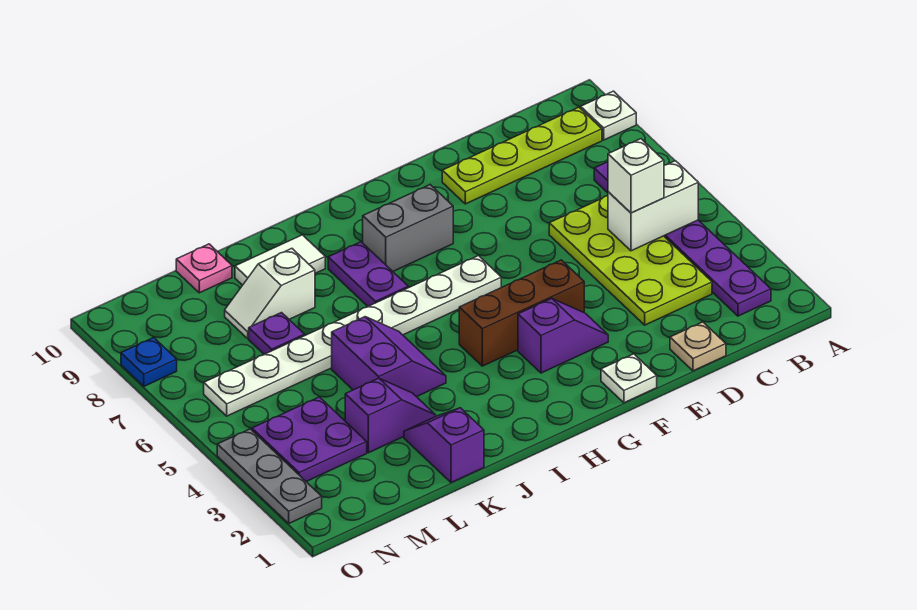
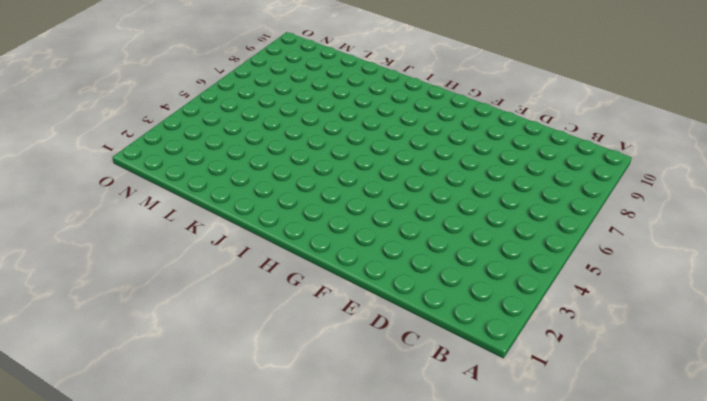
none -> white 1x1 plate [581,91,636,140]
none -> purple 1x6 plate [594,162,771,316]
none -> lime 1x4 plate [442,107,602,204]

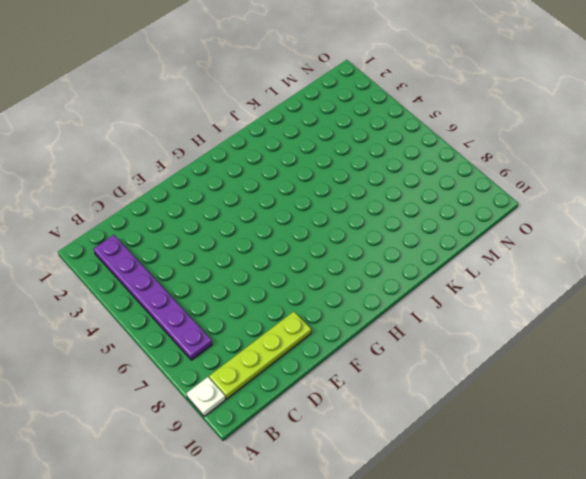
none -> lime 2x4 plate [549,196,712,325]
none -> tan 1x1 plate [670,322,726,371]
none -> white 1x1 plate [601,354,657,403]

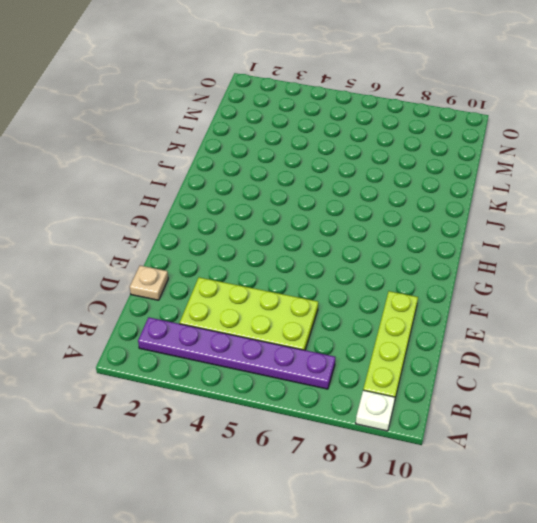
none -> white 1x1 plate [601,354,657,403]
none -> purple 1x2 slope [518,298,608,373]
none -> brown 1x3 brick [459,260,584,366]

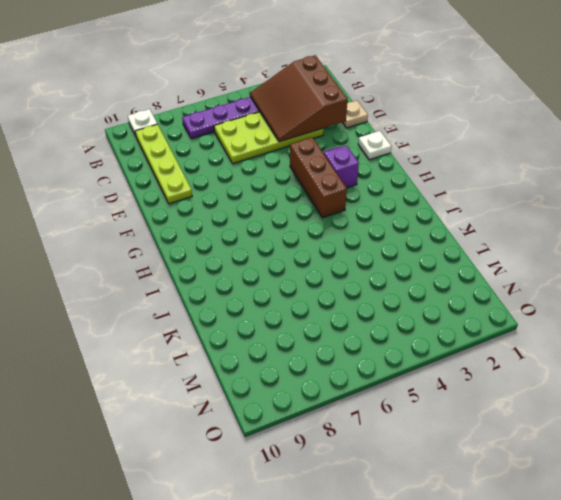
brown 3x3 slope [250,55,347,142] -> none
none -> white 1x8 plate [204,256,501,416]
none -> grey 1x2 brick [363,185,453,271]
none -> purple 1x2 plate [328,242,408,306]

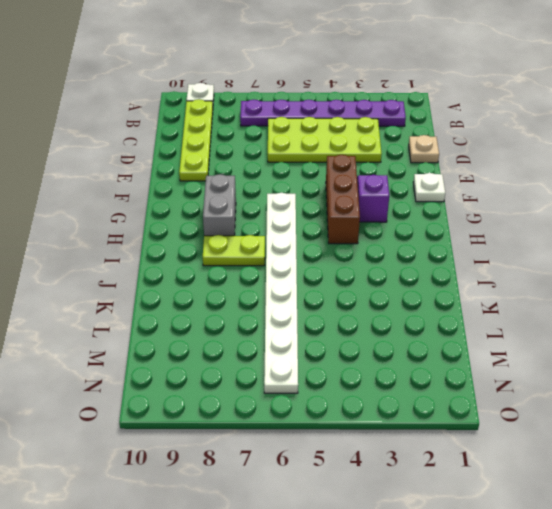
lime 1x2 plate [203,235,265,266] -> purple 1x2 plate [328,242,408,306]
none -> purple 2x2 slope [332,317,446,397]
none -> white 1x2 tile [235,235,325,285]
none -> purple 1x2 slope [404,408,484,483]

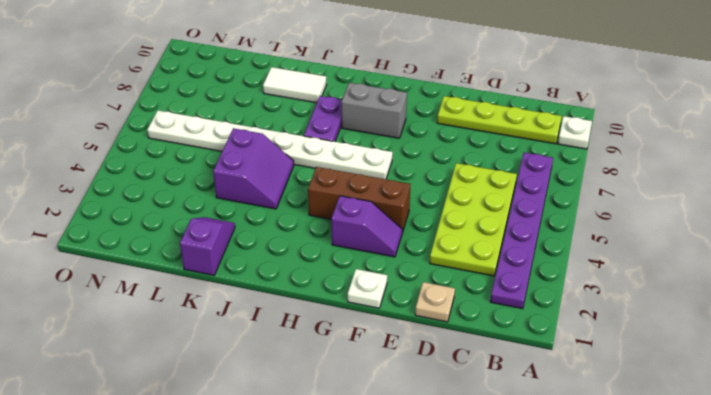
none -> purple 1x2 slope [345,378,436,453]
none -> white 1x2 slope [225,249,315,338]
none -> purple 1x1 plate [249,313,305,354]

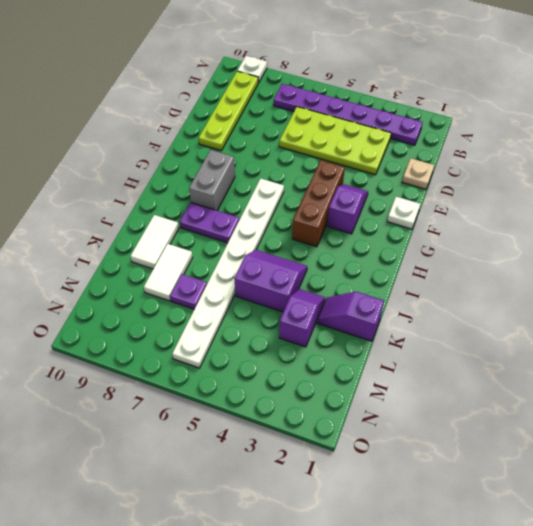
white 1x2 tile [144,244,193,301] -> white 1x2 slope [225,249,315,338]
none -> pink 1x1 plate [176,244,232,293]
none -> purple 2x2 plate [252,397,367,482]
none -> grey 1x3 plate [217,429,322,523]

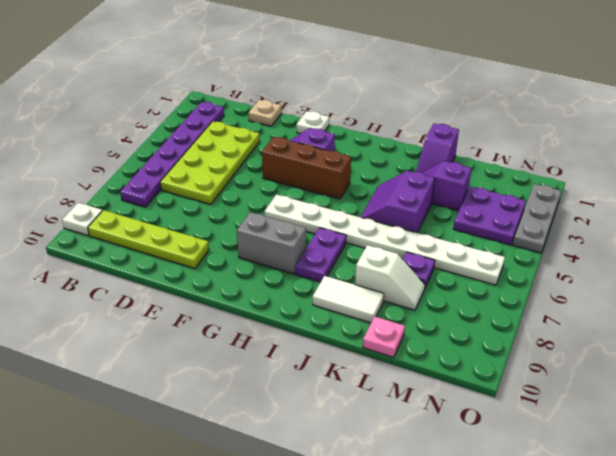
none -> blue 1x1 plate [121,338,177,386]
none -> white 1x2 brick [608,161,698,251]
none -> white 1x1 brick [608,139,664,213]

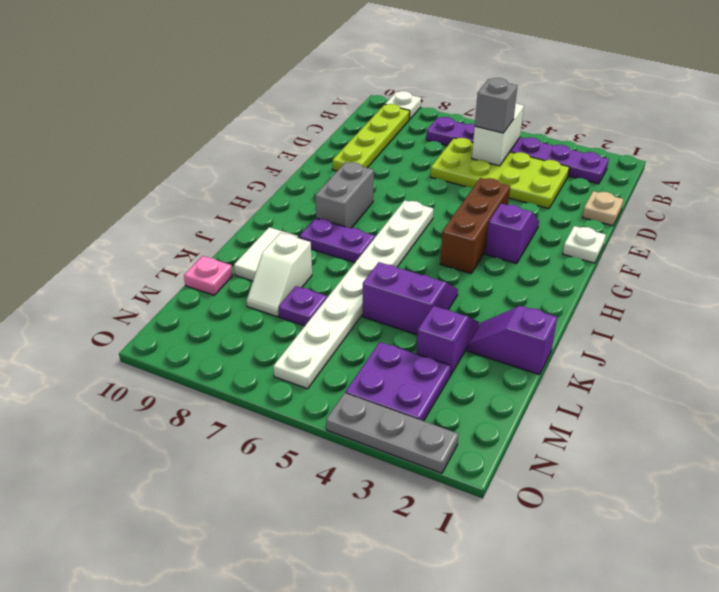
grey 1x1 brick [475,78,517,133] -> white 1x1 brick [608,139,664,213]
none -> blue 1x1 plate [121,338,177,386]

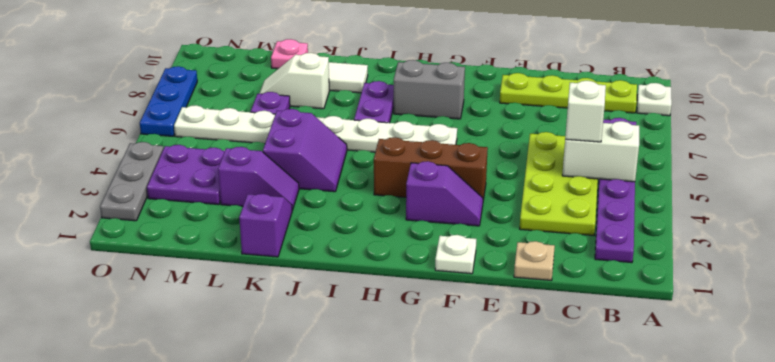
blue 1x3 plate [140,66,197,136] -> blue 1x1 plate [121,338,177,386]

